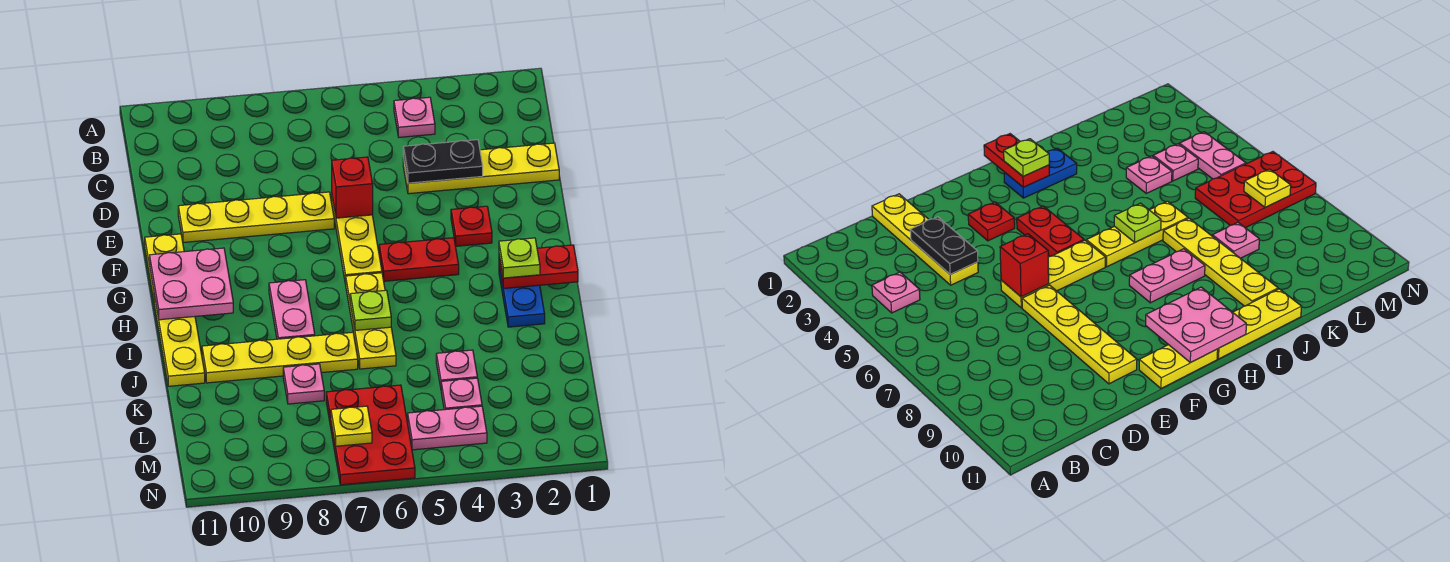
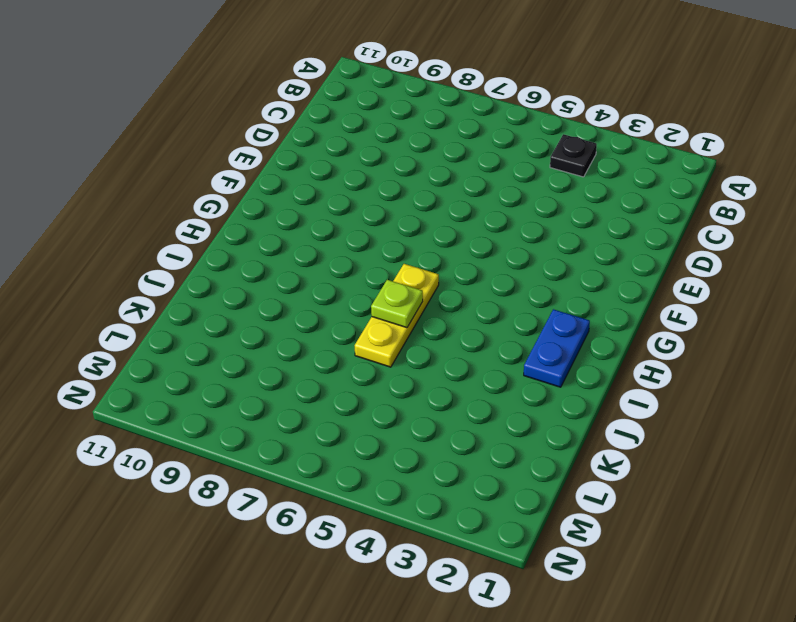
black 1x1 plate [550,134,597,177] -> pink 1x1 plate [394,97,435,137]
none -> yellow 1x4 plate [403,143,559,194]
none -> yellow 1x3 plate [332,197,382,285]
none -> yellow 1x4 plate [178,192,334,242]

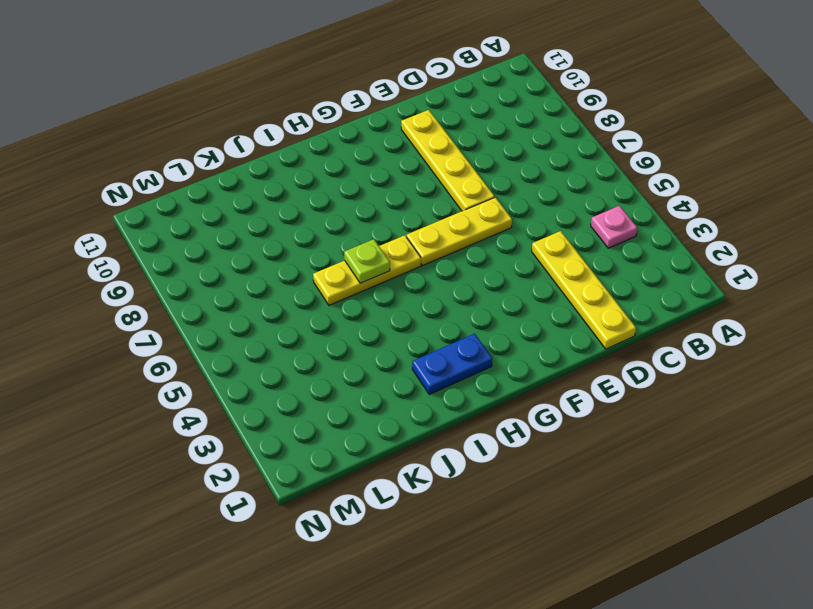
none -> red 1x1 plate [451,206,492,246]
none -> yellow 1x2 plate [145,234,184,299]
none -> red 1x2 plate [379,238,459,281]

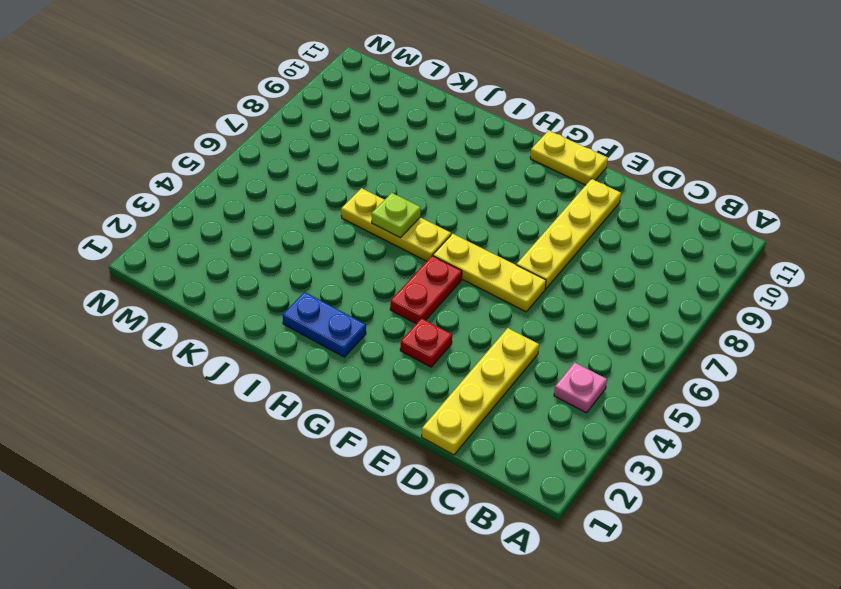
none -> pink 1x2 plate [269,280,315,339]
none -> yellow 1x3 plate [154,295,205,386]
none -> yellow 1x4 plate [202,332,358,383]

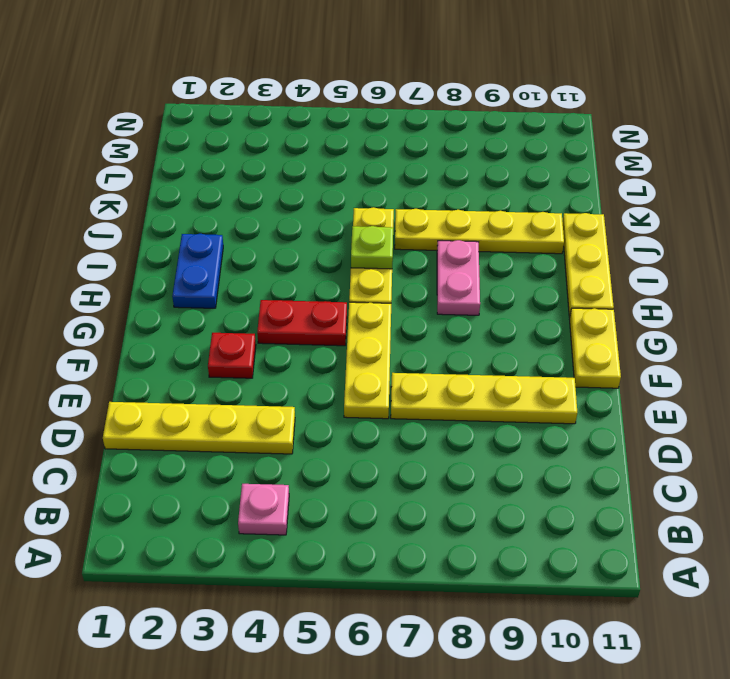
none -> pink 1x1 plate [436,350,477,387]
none -> pink 1x1 plate [283,364,324,404]
none -> pink 1x1 plate [441,378,482,410]

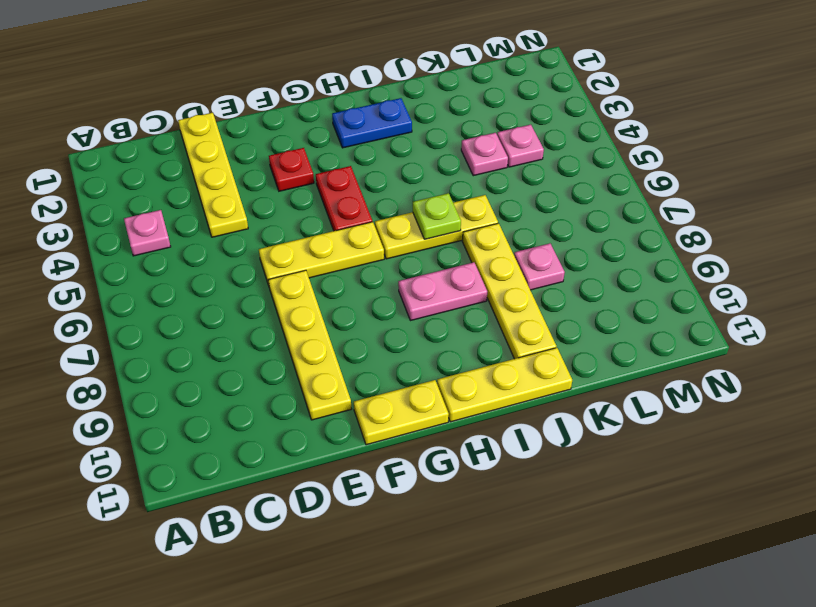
none -> red 2x3 plate [326,385,415,485]
none -> pink 1x2 plate [408,406,487,450]
none -> black 1x2 plate [403,140,483,183]

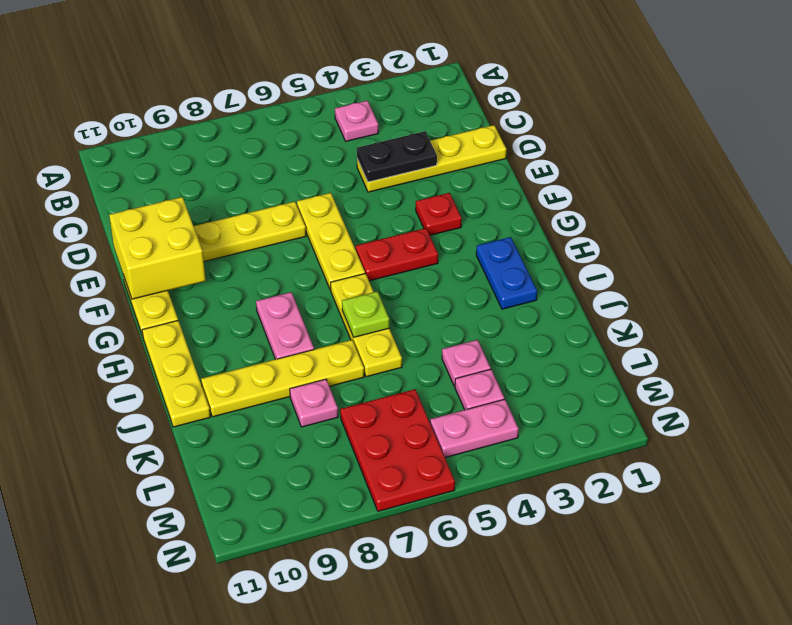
yellow 2x2 brick [109,197,205,299] -> none
none -> red 1x1 brick [332,157,373,218]
none -> pink 2x2 plate [150,248,233,320]
none -> red 1x2 plate [499,245,578,289]

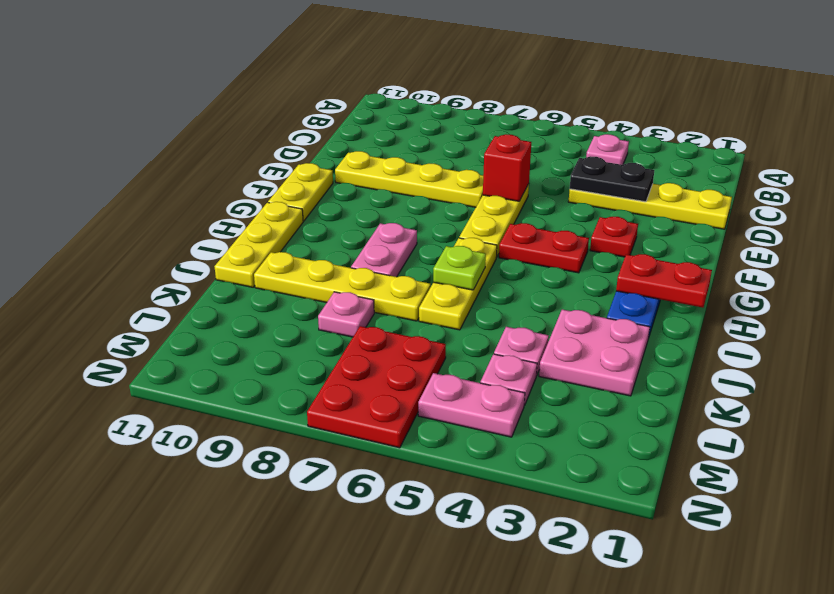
pink 2x2 plate [539,309,650,396] -> pink 2x2 plate moved to [150,248,233,320]
none -> yellow 1x1 plate [331,406,372,446]
none -> lime 1x1 plate [499,238,540,278]

